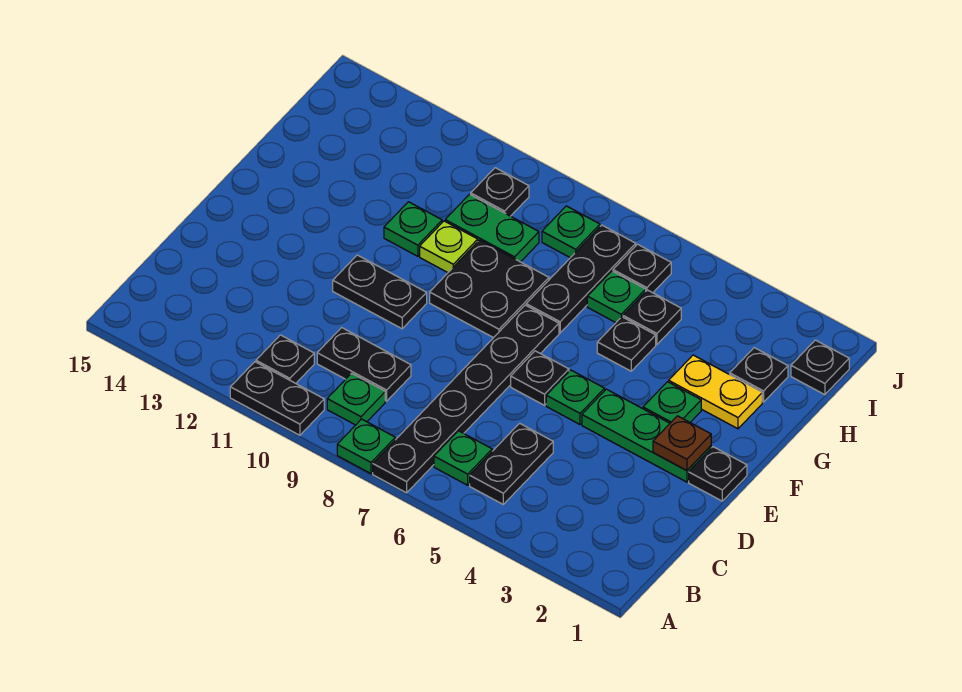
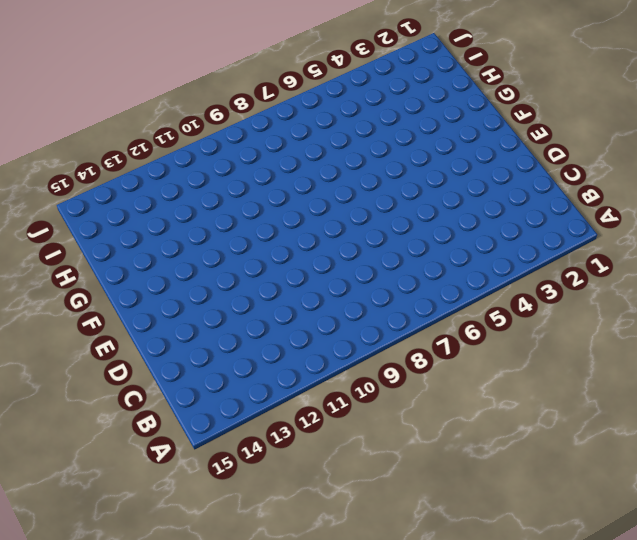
none -> black 1x6 plate [373,305,559,493]
none -> green 1x1 plate [337,419,395,474]
none -> black 1x2 plate [230,362,324,435]

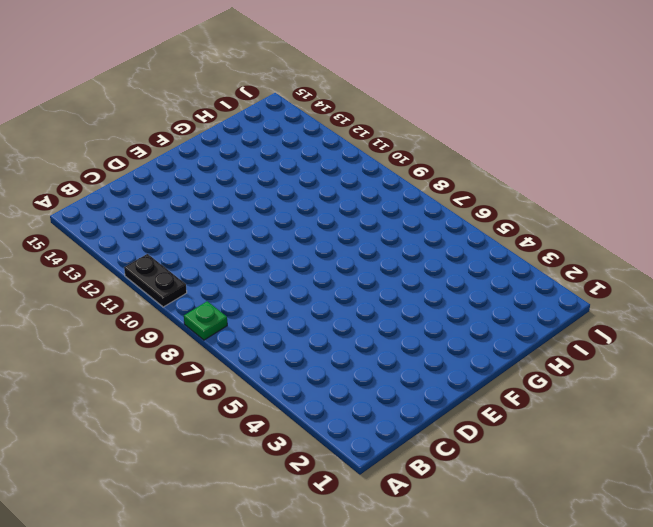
none -> black 1x6 plate [373,305,559,493]
none -> black 1x2 plate [470,423,553,504]
none -> green 1x1 plate [434,431,492,485]

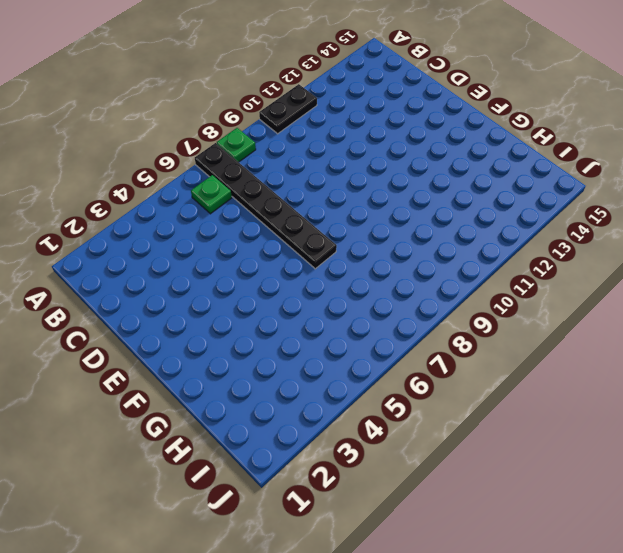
none -> black 1x2 plate [470,423,553,504]
none -> green 1x1 plate [327,373,385,425]
none -> black 1x1 plate [256,335,314,383]

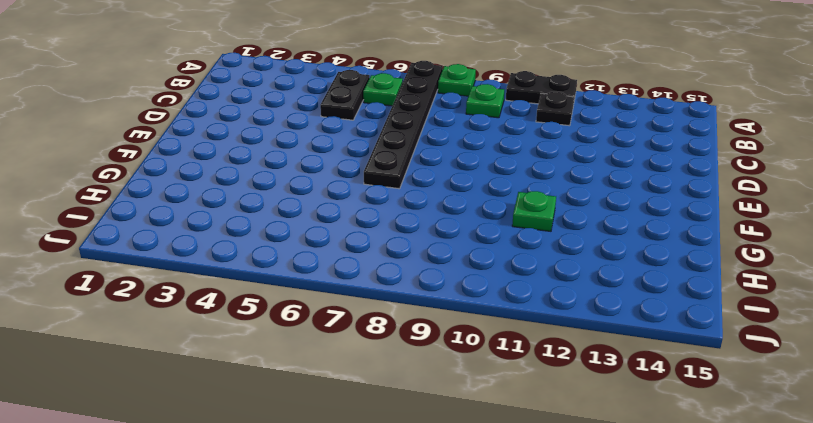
none -> black 1x2 plate [317,328,411,401]
none -> black 1x1 plate [689,447,747,501]
none -> green 1x3 plate [582,389,711,482]

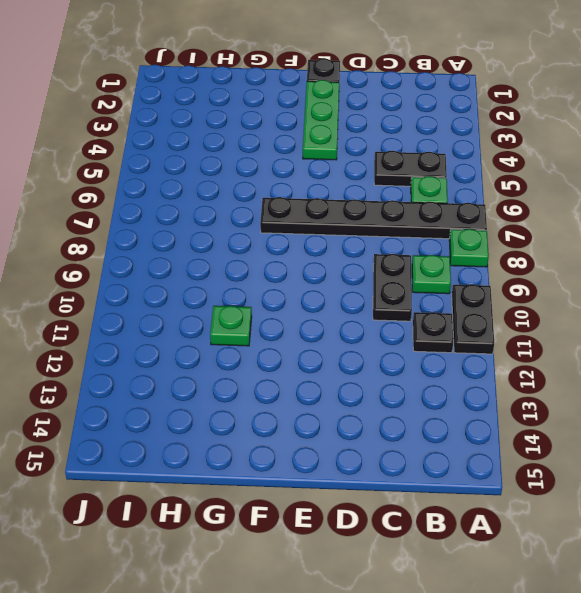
none -> green 1x1 plate [546,370,605,424]
none -> black 1x1 plate [511,351,569,405]
none -> black 1x2 plate [333,255,427,329]

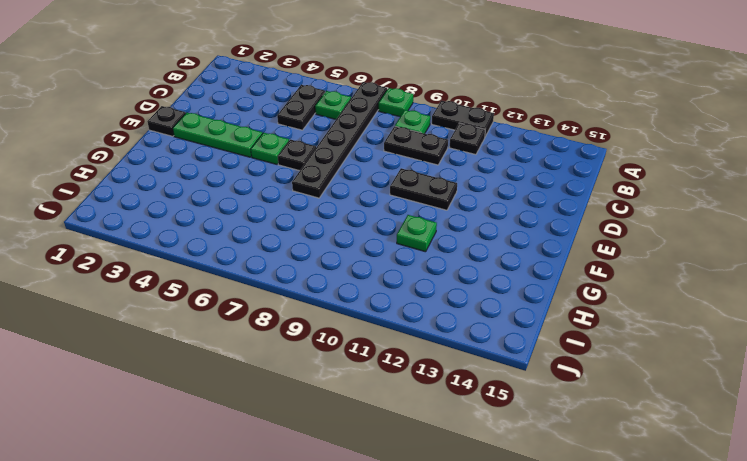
none -> green 1x1 plate [643,382,701,423]
none -> black 2x2 plate [430,240,549,338]
none -> yellow 1x2 plate [669,355,762,429]

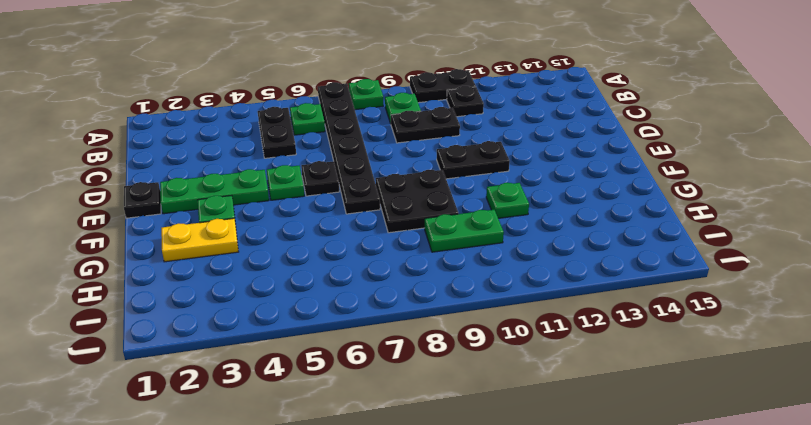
none -> black 1x1 plate [597,317,656,371]
none -> black 1x3 plate [526,225,636,333]
none -> lime 1x1 plate [420,221,478,273]

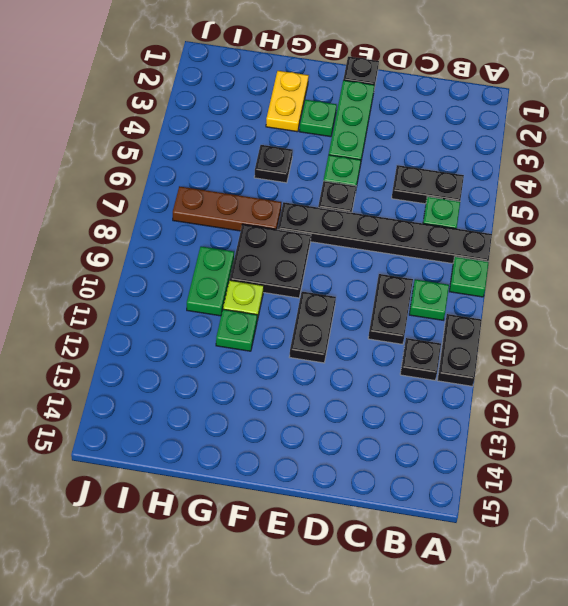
brown 1x3 plate [173,186,281,231] -> black 1x3 plate [526,225,636,333]
none -> black 1x1 plate [730,348,788,402]
none -> black 1x1 plate [623,290,681,345]
none -> green 1x1 plate [587,271,646,323]

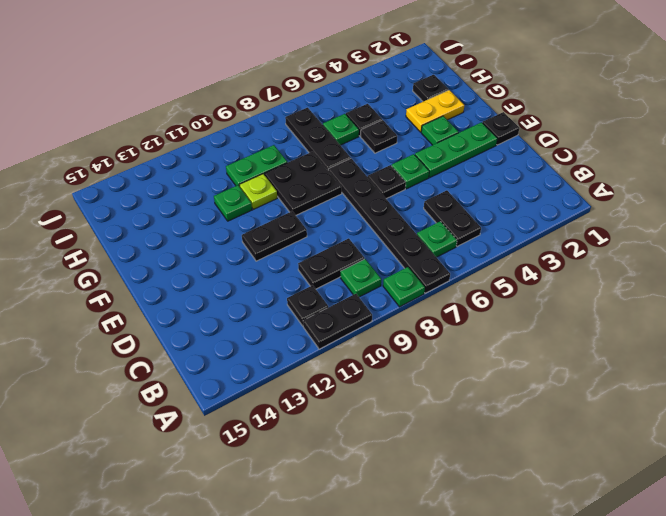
none -> black 1x1 plate [791,340,849,395]
none -> black 1x1 plate [613,244,671,293]
none -> green 1x1 plate [542,206,600,258]

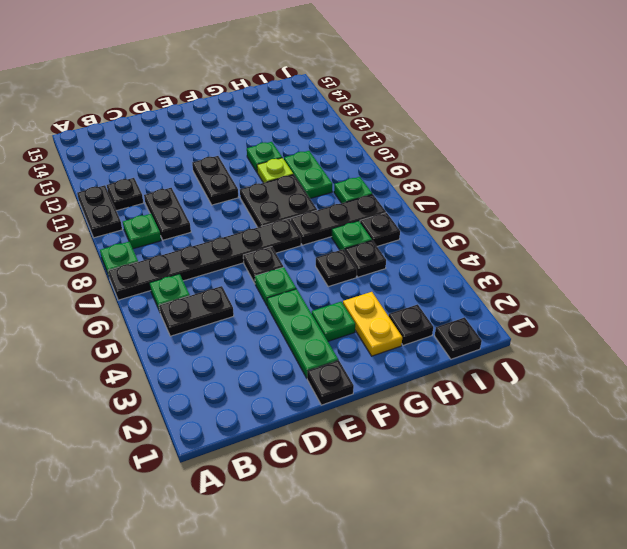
none -> black 1x1 plate [471,168,529,216]
none -> brown 1x1 plate [653,416,711,471]

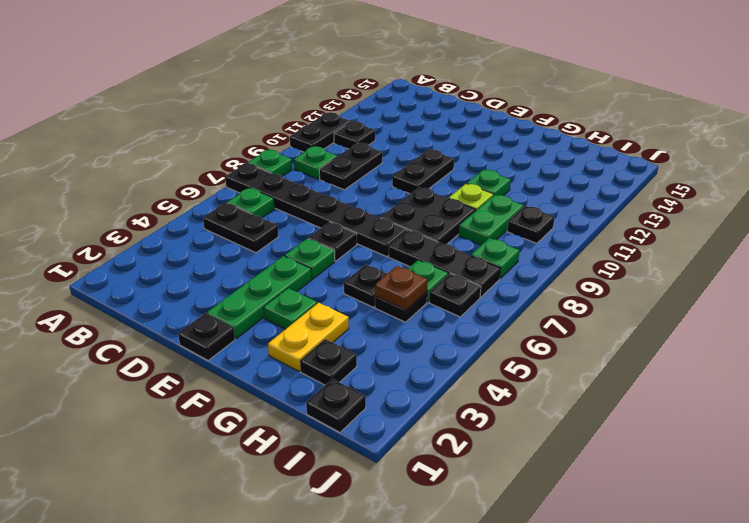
brown 1x1 plate [375,266,428,310] -> brown 1x1 plate moved to [653,416,711,471]

